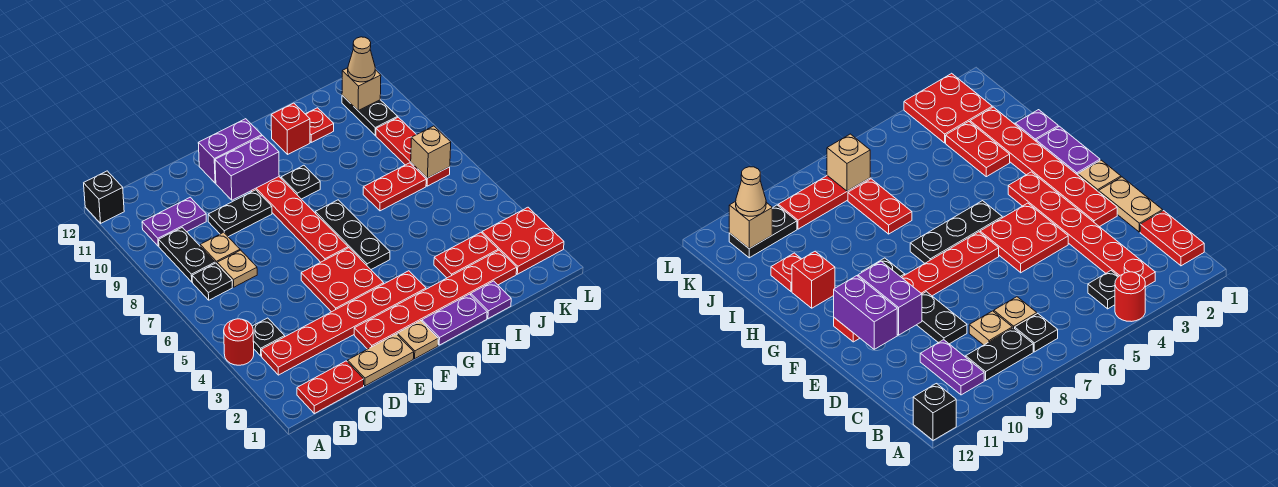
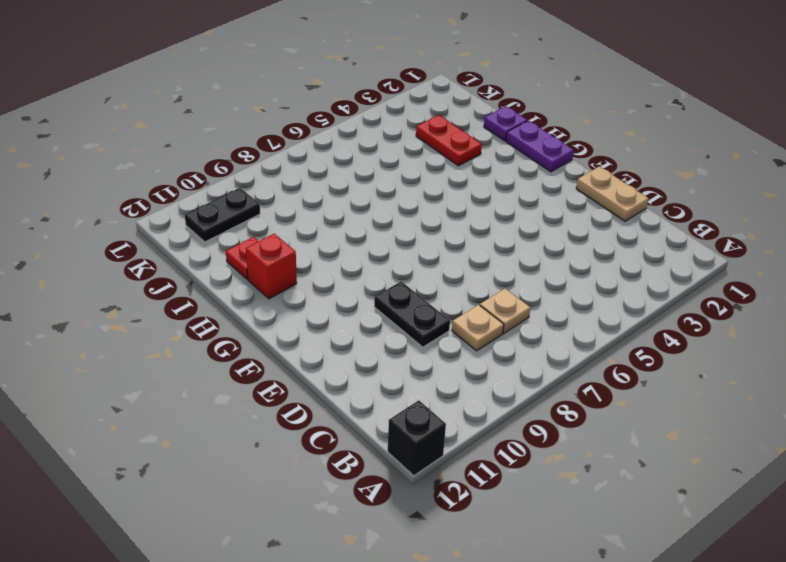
none -> red 1x1 round brick [224,319,254,365]
none -> red 1x2 plate [297,361,364,414]
none -> red 1x6 plate [261,271,426,375]
none -> black 1x1 plate [252,318,285,356]

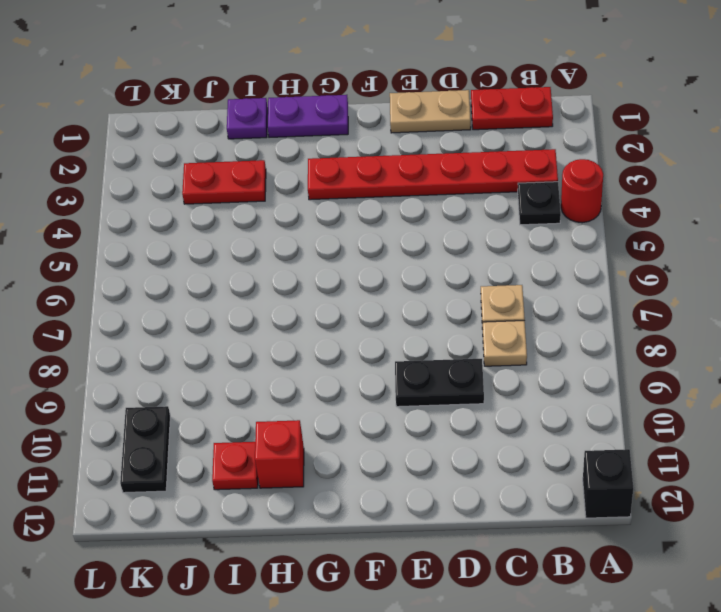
none -> black 1x1 plate [192,263,232,300]
none -> black 1x2 plate [159,227,215,282]
none -> purple 1x2 plate [142,197,206,246]
none -> red 1x6 plate [354,250,517,349]

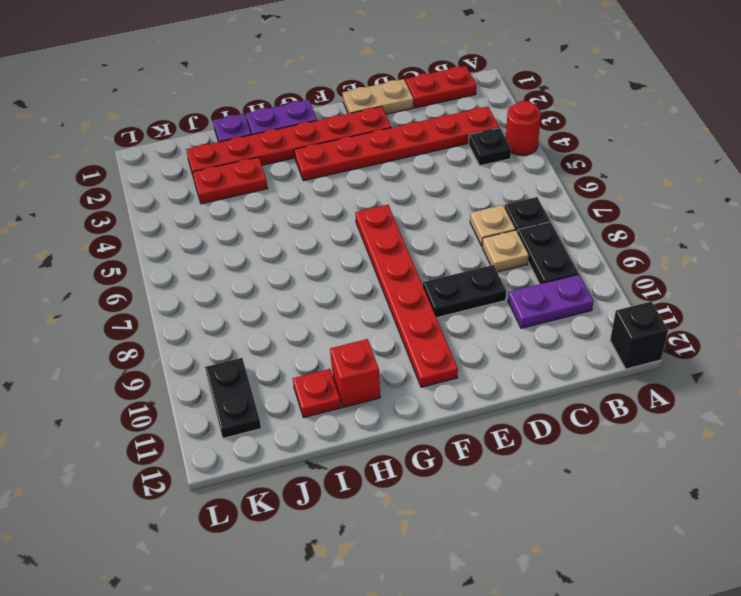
none -> red 2x2 plate [301,248,384,312]
none -> tan 1x1 plate [397,321,438,359]
none -> black 1x3 plate [315,200,390,269]
none -> black 1x1 plate [281,165,320,199]

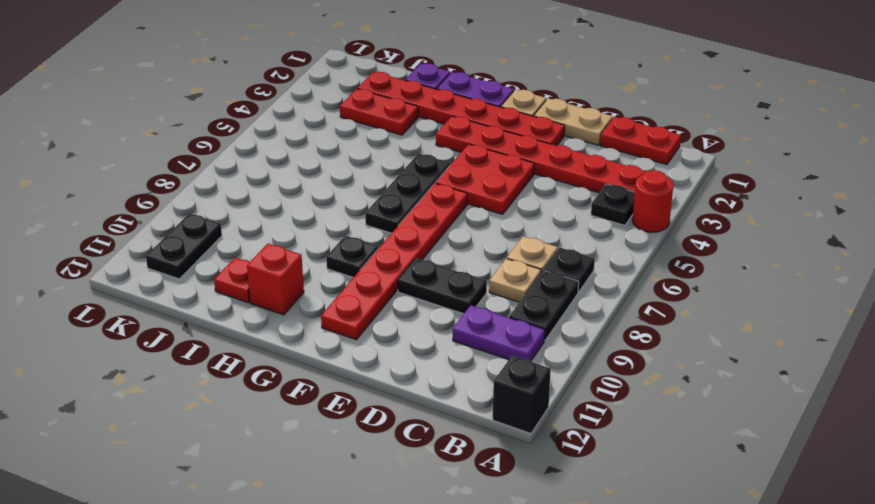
none -> red 1x2 plate [363,163,426,211]
none -> red 2x2 plate [482,207,564,274]
none -> red 1x3 plate [376,117,450,186]
none -> purple 1x2 brick [215,136,279,200]

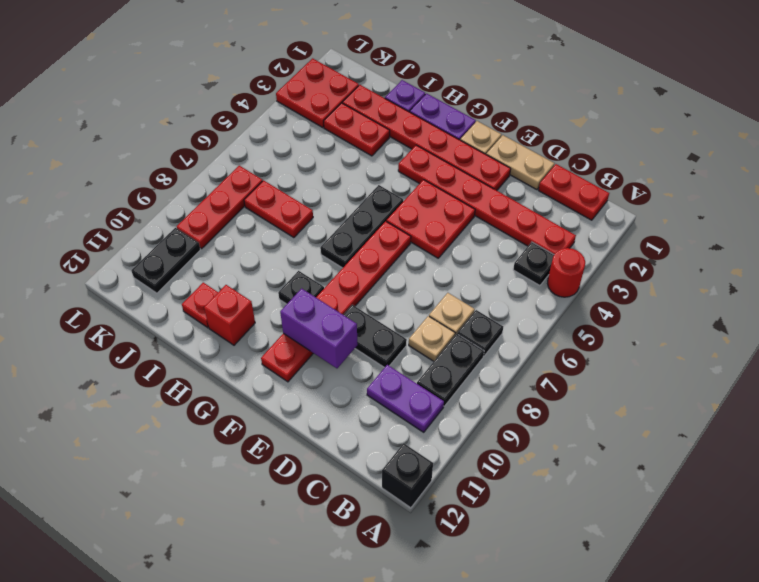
none -> purple 1x2 brick [198,119,262,183]
none -> tan 1x1 brick [411,126,451,178]
none -> tan 1x1 brick [342,68,381,110]
none -> tan 1x1 cone [348,37,375,82]

